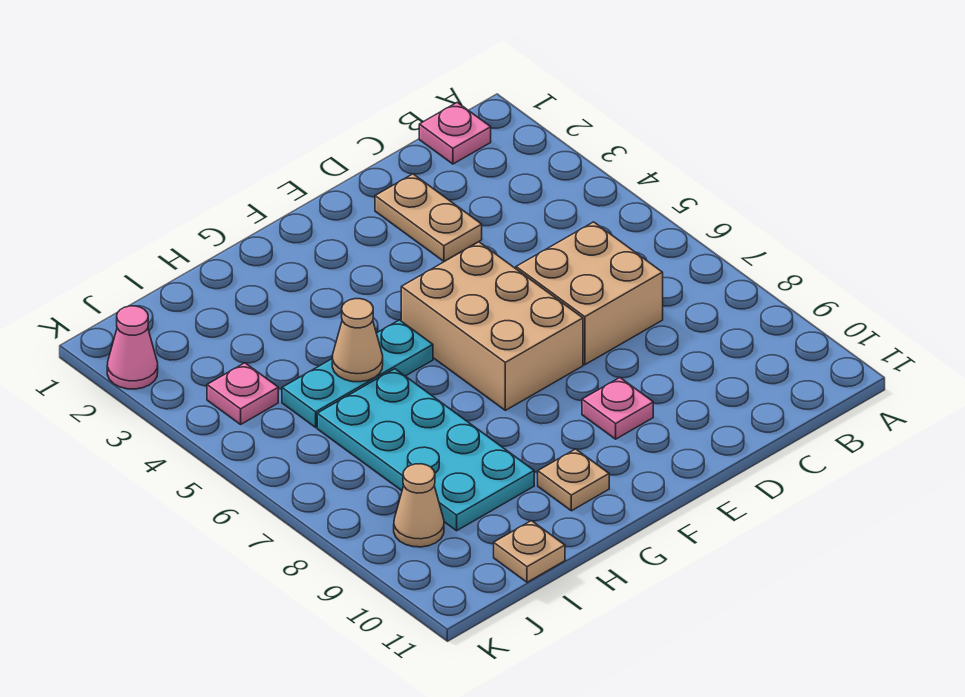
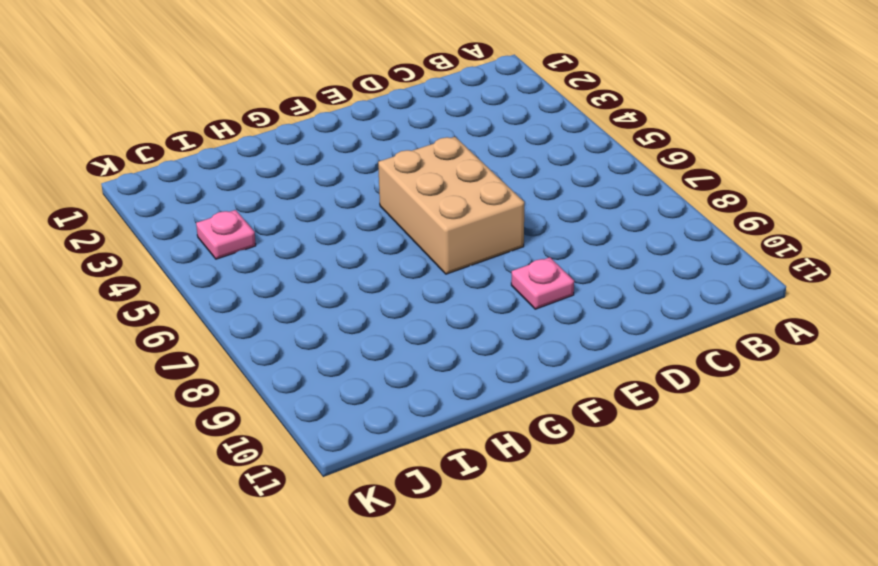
none -> pink 1x1 plate [419,102,491,164]
none -> tan 2x2 brick [516,222,663,365]
none -> tan 1x2 plate [375,174,482,261]

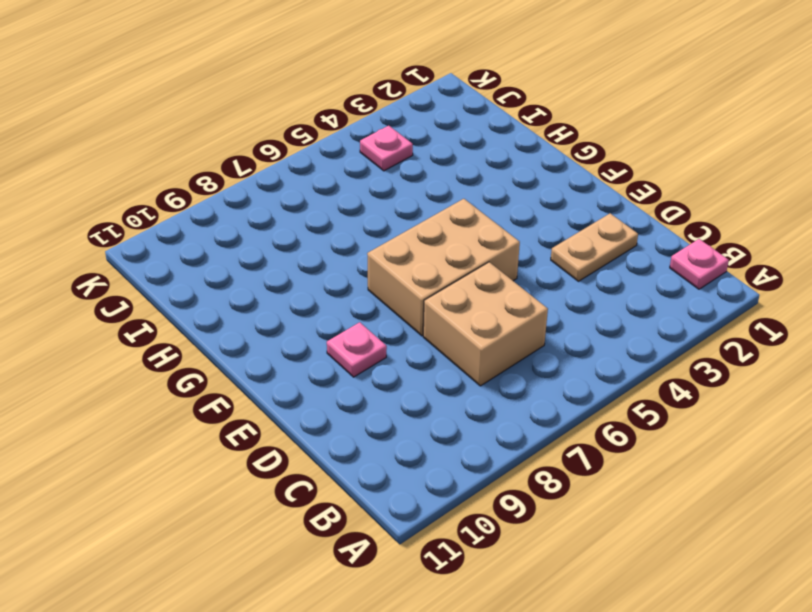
none -> cyan 1x3 plate [282,320,433,427]
none -> tan 1x1 plate [538,449,609,511]
none -> cyan 2x4 plate [317,369,534,531]

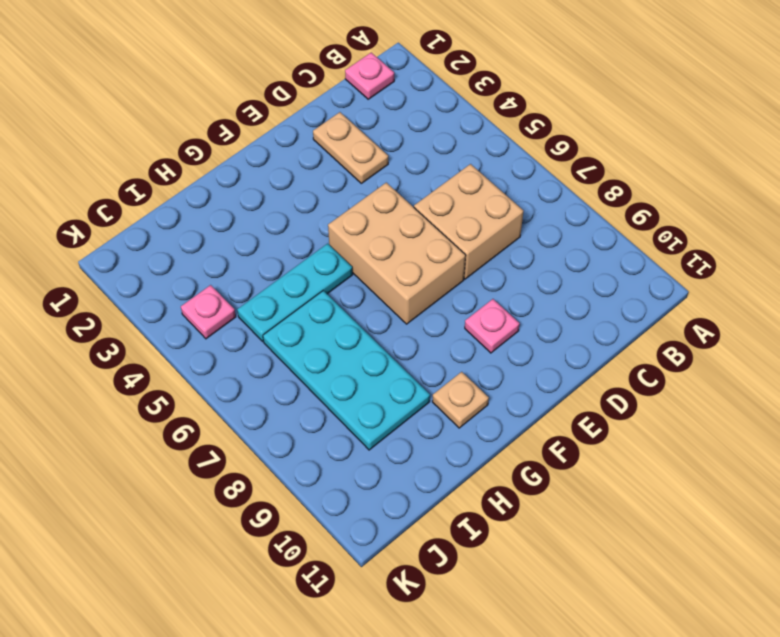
none -> tan 1x1 plate [494,521,565,582]
none -> tan 1x1 cone [394,464,444,547]
none -> pink 1x1 cone [107,306,158,389]

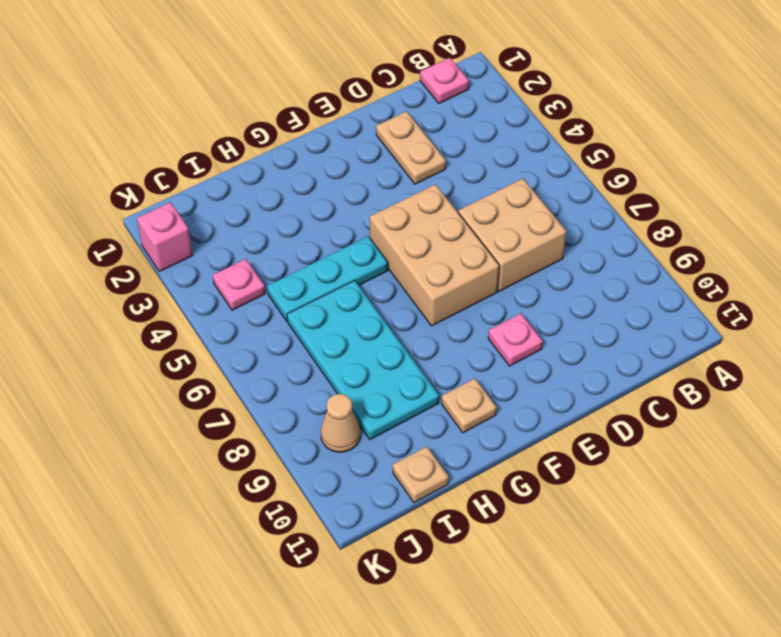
pink 1x1 brick [137,202,192,271] -> pink 1x1 cone [107,306,158,389]
none -> tan 1x1 cone [332,299,383,382]

